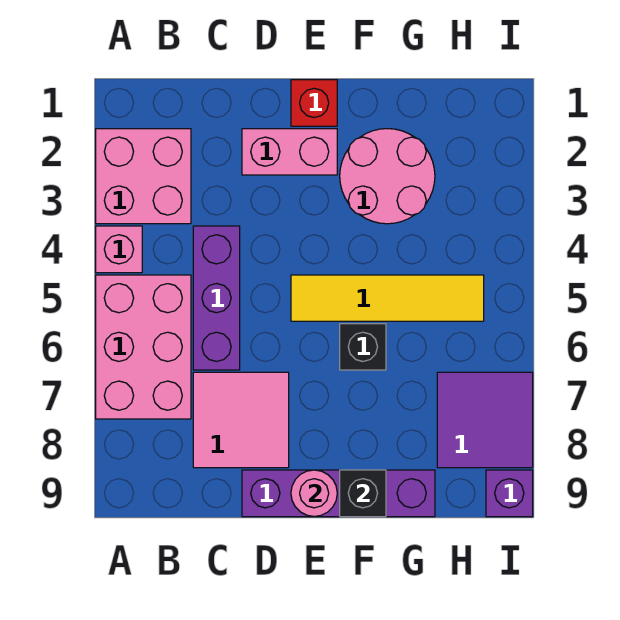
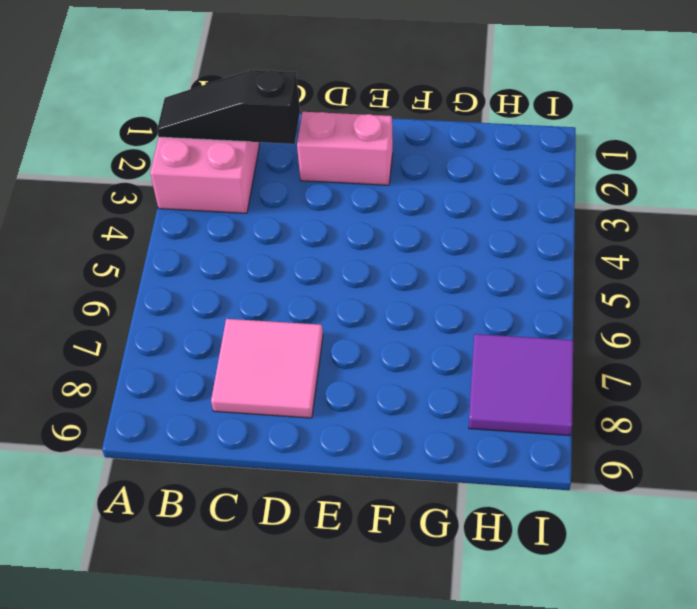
black 1x3 slope [157,70,300,144] -> none
none -> pink 1x1 brick [96,226,142,273]
none -> pink 2x3 brick [96,275,191,419]
none -> purple 1x3 brick [193,226,240,370]

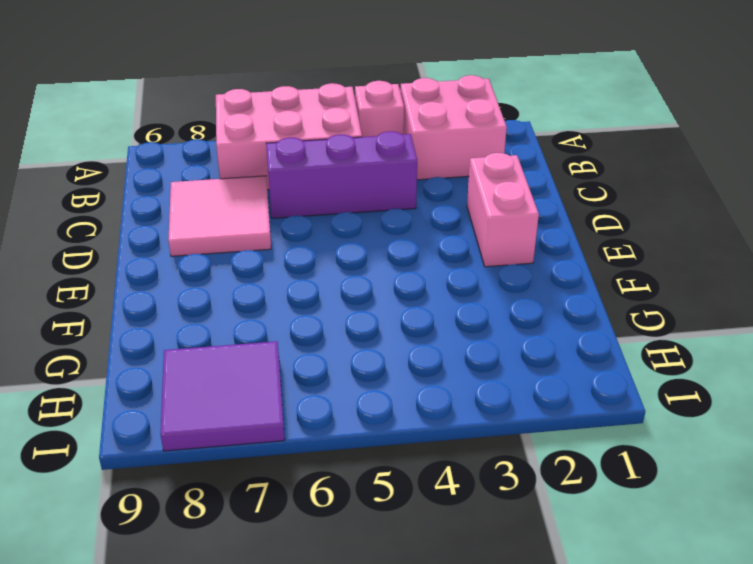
none -> purple 1x4 brick [242,470,435,517]
none -> red 1x1 brick [291,80,337,126]
none -> yellow 1x4 tile [291,275,484,321]

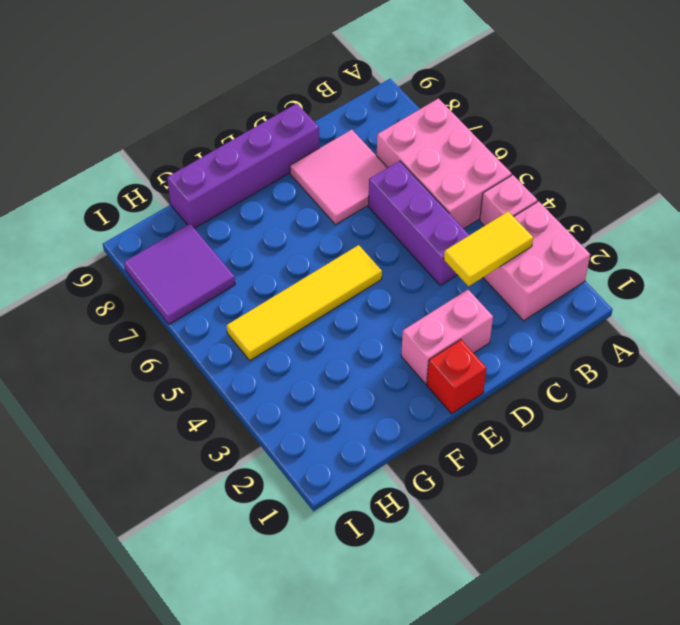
yellow 1x2 tile [444,211,533,286] -> none
none -> pink 2x2 round brick [340,129,435,224]
none -> black 1x1 brick [340,324,386,370]
none -> purple 1x1 brick [486,470,533,517]

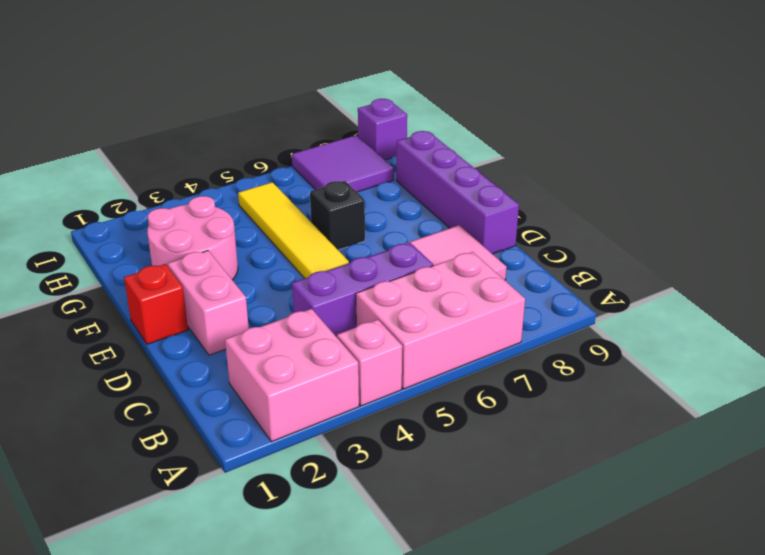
none -> pink 1x1 round brick [291,470,337,517]
none -> black 1x1 brick [340,470,386,517]

